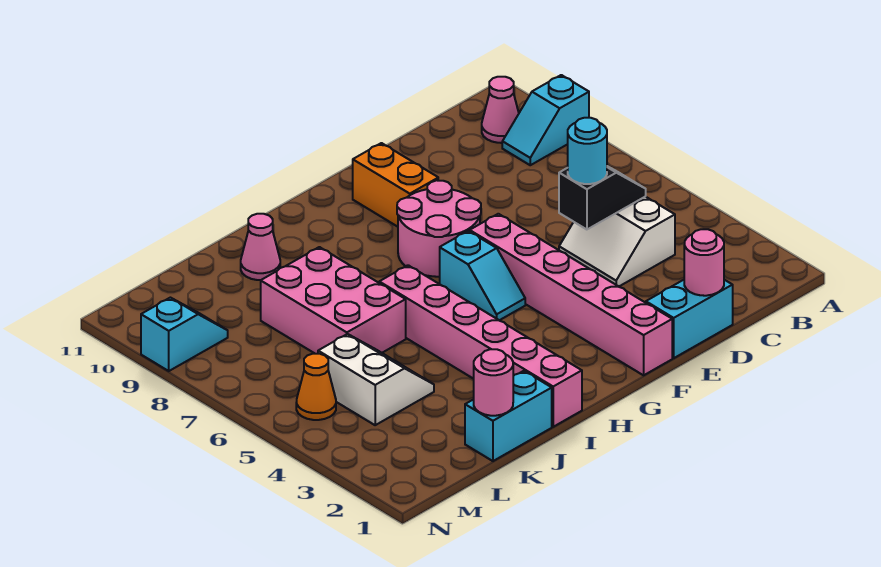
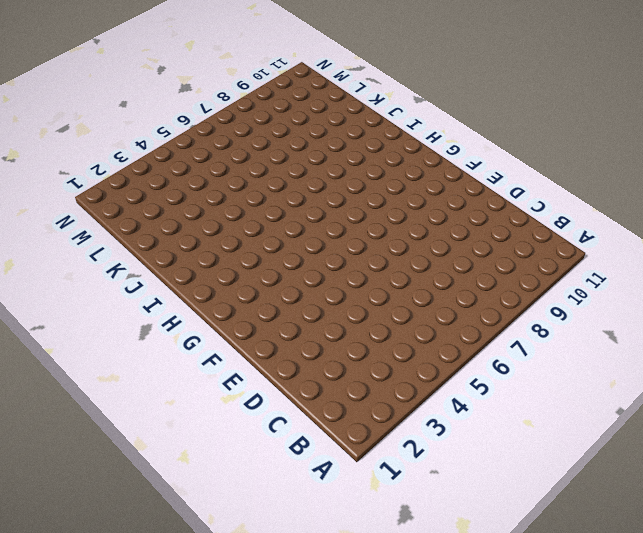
none -> cyan 1x2 slope [502,75,589,165]
none -> pink 1x1 cone [482,77,519,143]
none -> white 2x2 slope [559,197,675,286]

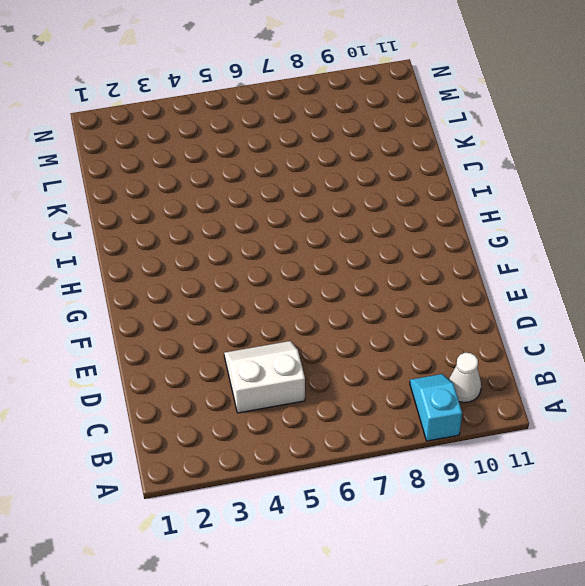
white 1x1 cone [449,353,481,403] -> pink 1x1 cone [482,77,519,143]
none -> cyan 1x2 brick [646,280,733,358]
none -> pink 1x6 brick [470,214,672,375]
none -> pink 2x2 round brick [397,180,481,277]

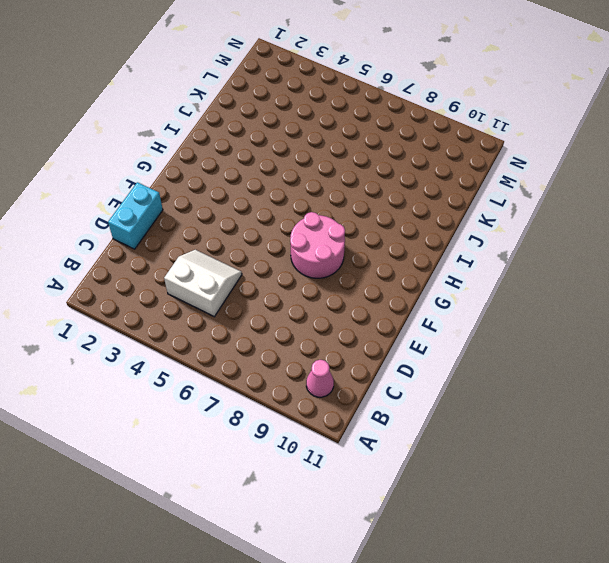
none -> cyan 1x2 slope [502,75,589,165]
none -> pink 1x6 brick [470,214,672,375]
none -> orange 1x2 brick [353,143,438,227]

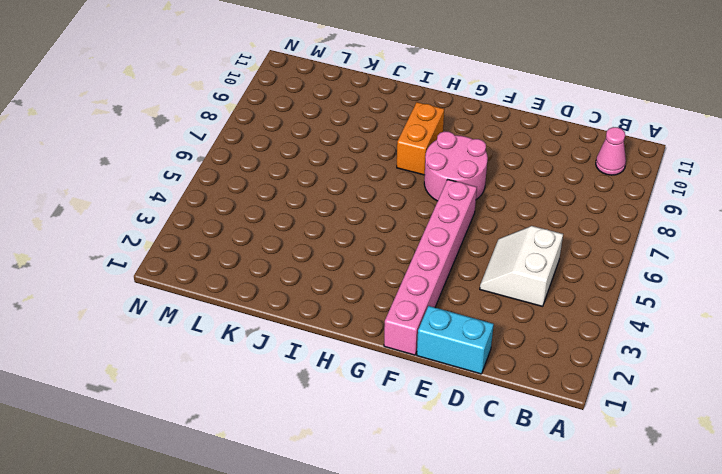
orange 1x2 brick [397,102,444,175] -> orange 1x2 brick moved to [353,143,438,227]
none -> cyan 1x2 slope [502,75,589,165]
none -> cyan 1x2 slope [440,231,525,320]
none -> pink 1x6 brick [379,265,582,427]

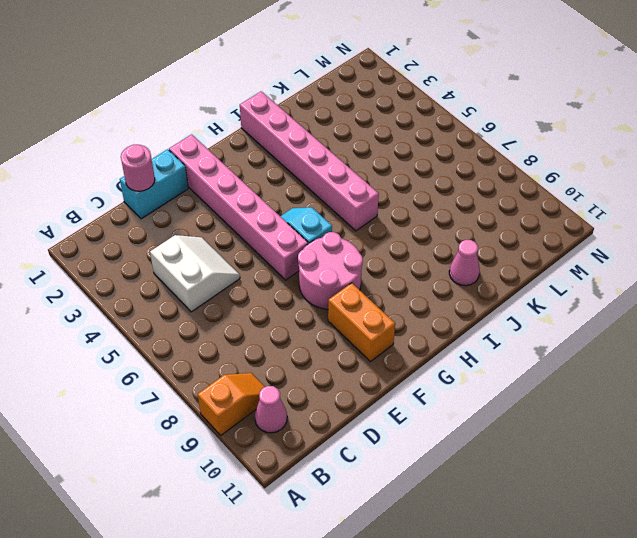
orange 1x2 slope [198,373,265,435] -> cyan 1x2 slope [502,75,589,165]
none -> cyan 1x2 brick [465,371,552,461]
none -> pink 2x3 brick [261,247,406,354]
none -> white 2x2 slope [318,334,434,425]

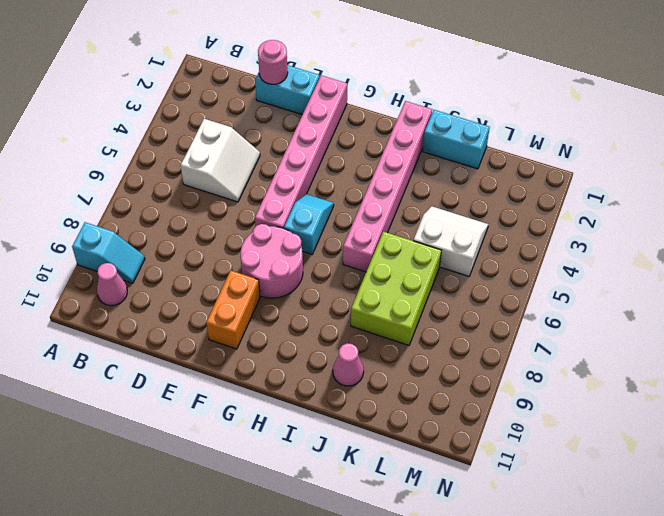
lime 2x3 brick [351,231,442,345] -> pink 2x3 brick [261,247,406,354]
white 2x2 slope [413,206,488,276] -> white 2x2 slope turned to [318,334,434,425]
none -> orange 1x1 cone [296,354,336,420]
none -> cyan 1x2 slope [141,298,228,371]
none -> black 1x2 slope [559,166,646,230]

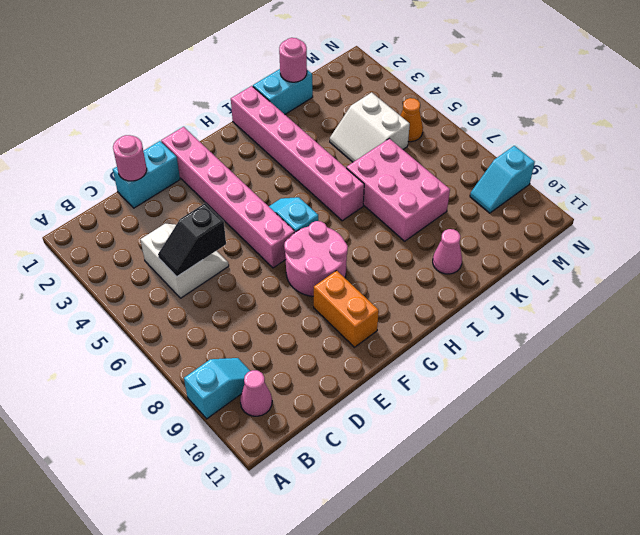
none -> cyan 1x1 round brick [568,118,607,184]

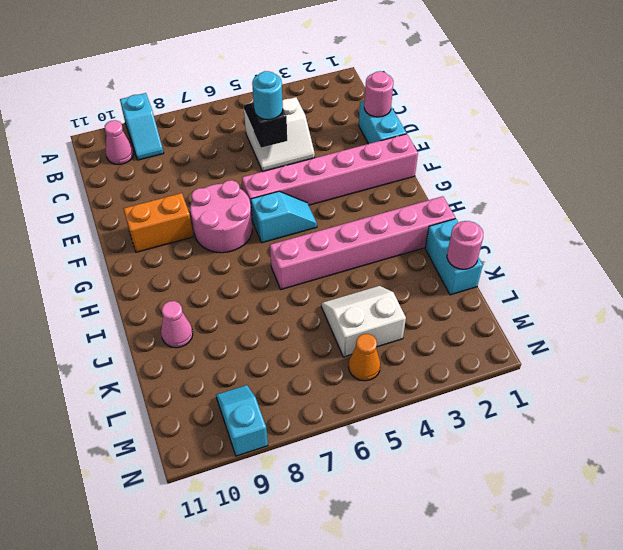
none -> pink 2x3 brick [261,247,406,354]

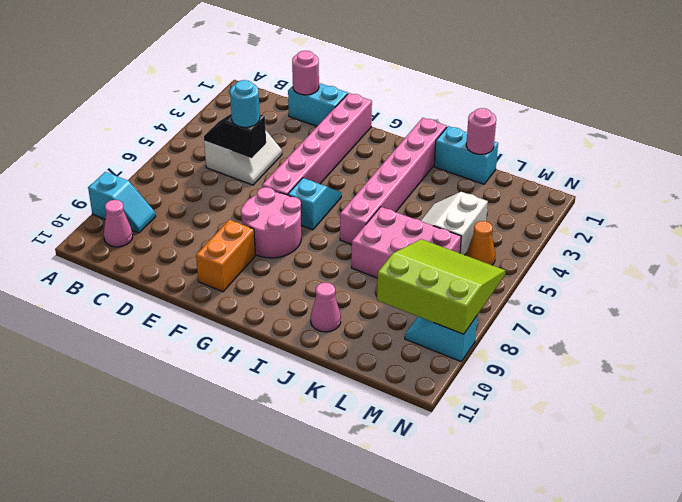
pink 2x3 brick [352,207,461,278] -> pink 2x3 brick turned to [261,247,406,354]
lime 3x3 slope [377,239,505,334] -> none

